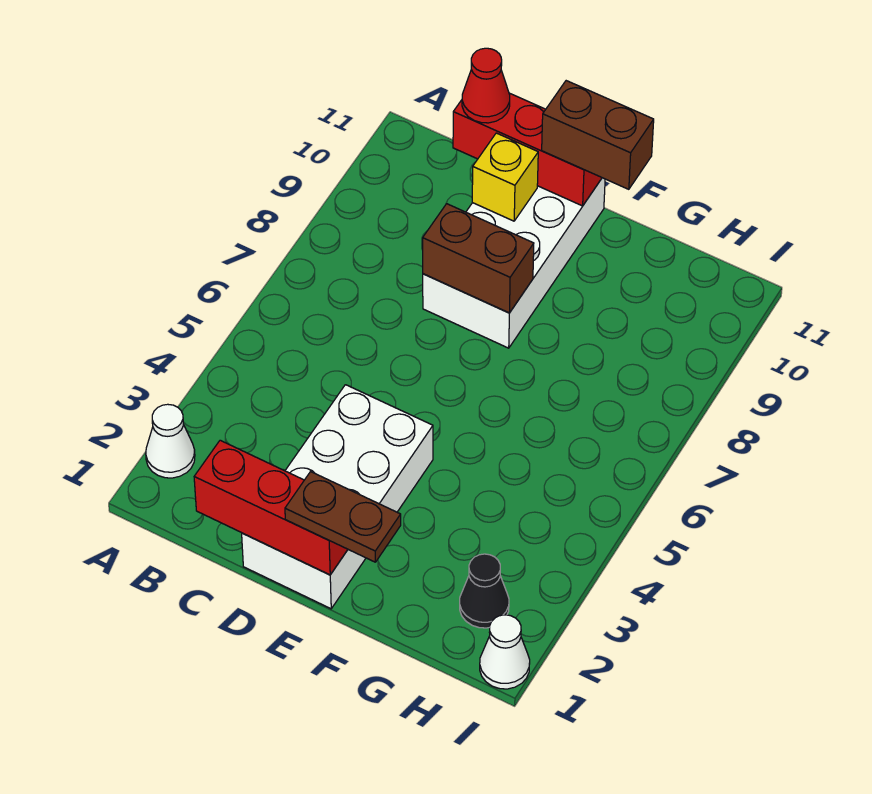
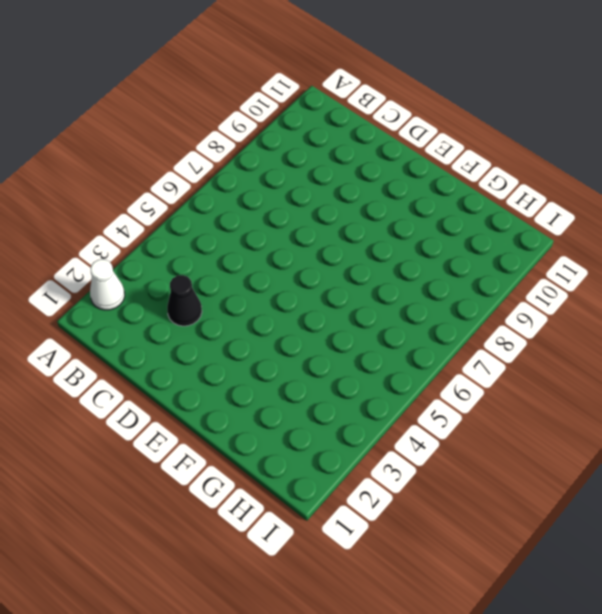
black 1x1 cone [167,275,202,326] -> black 1x1 cone moved to [460,554,509,628]
none -> white 2x4 brick [242,385,433,609]
none -> white 2x4 brick [423,178,605,348]
none -> white 1x1 cone [480,615,530,689]

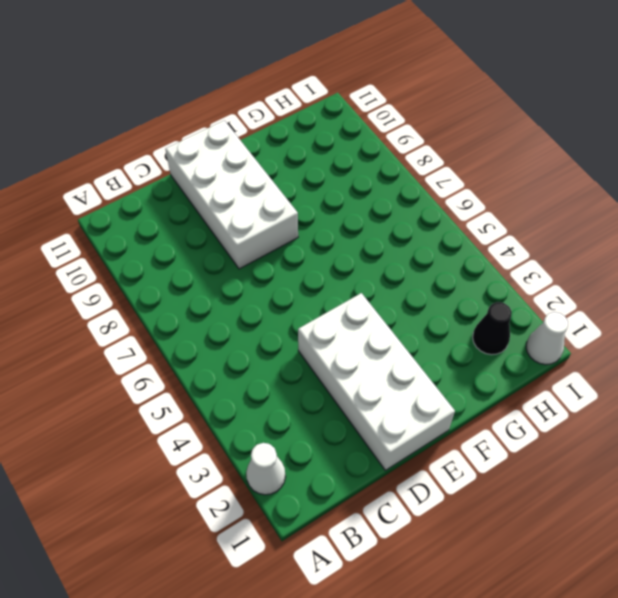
none -> red 1x3 brick [194,440,348,575]
none -> red 1x3 brick [453,93,602,206]
none -> brown 1x2 brick [423,204,534,313]

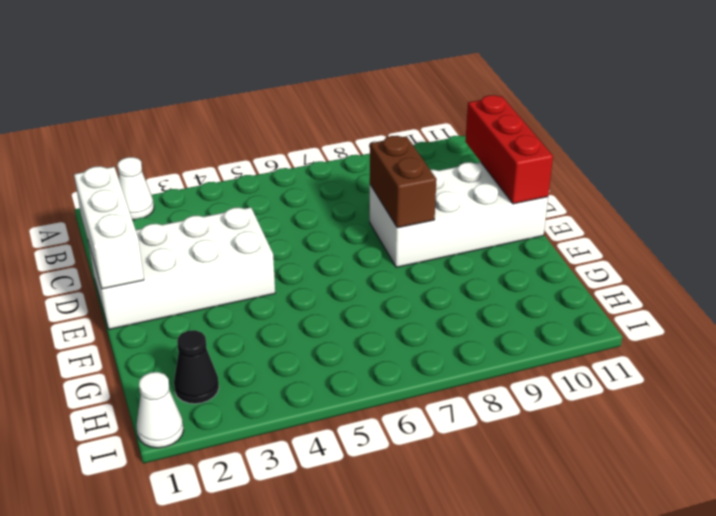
white 1x3 brick [74,166,144,289] -> red 1x3 brick [194,440,348,575]
none -> yellow 1x1 brick [472,133,538,221]
none -> red 1x1 cone [462,48,510,123]
none -> brown 1x2 plate [285,472,401,562]

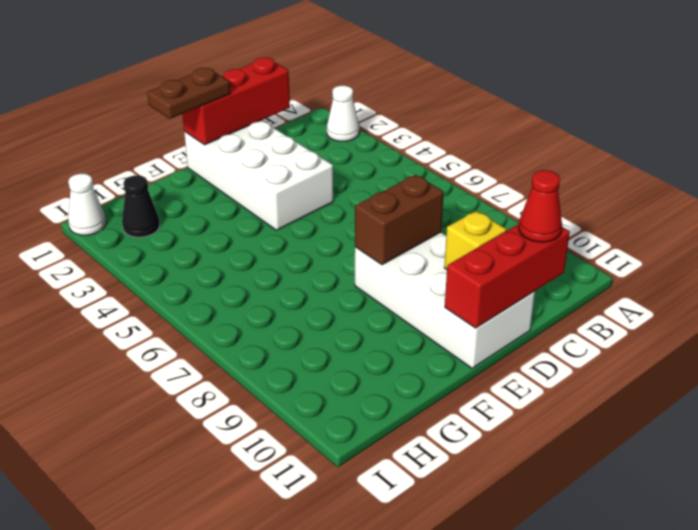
none -> brown 1x2 brick [542,81,654,189]

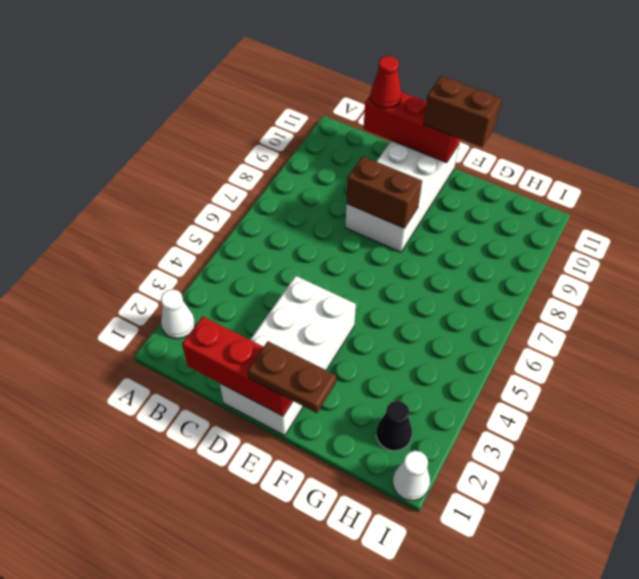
none -> yellow 1x1 brick [472,133,538,221]

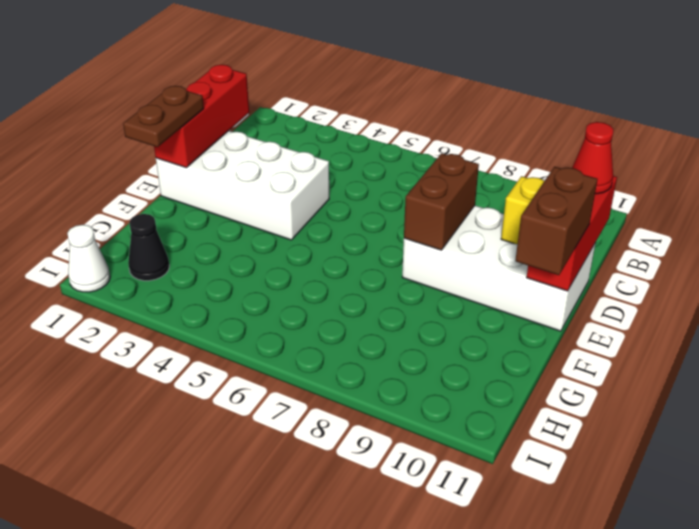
none -> white 1x1 cone [146,404,195,478]

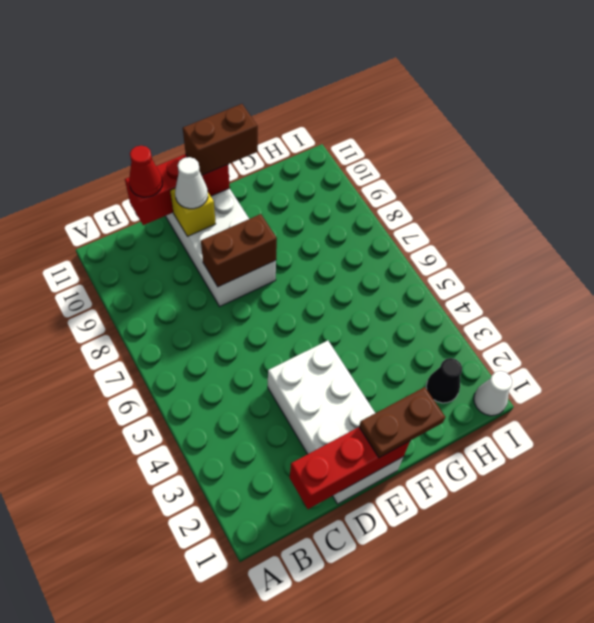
white 1x1 cone [175,157,208,209] -> white 1x1 cone moved to [146,404,195,478]

